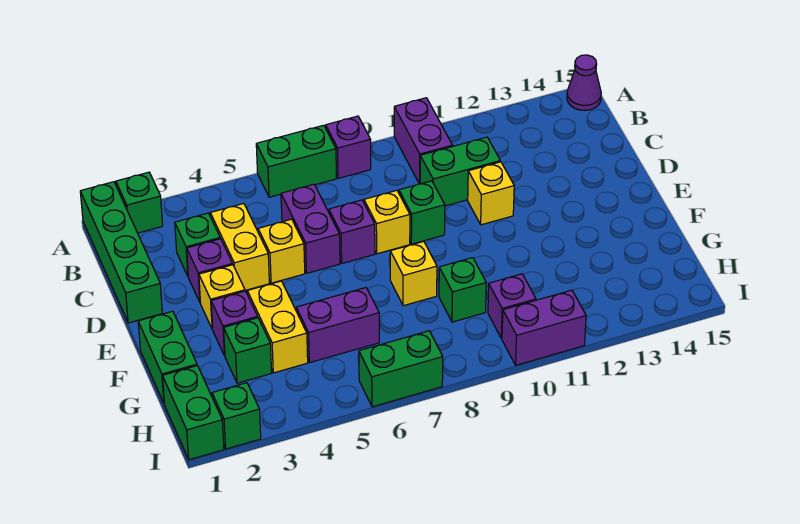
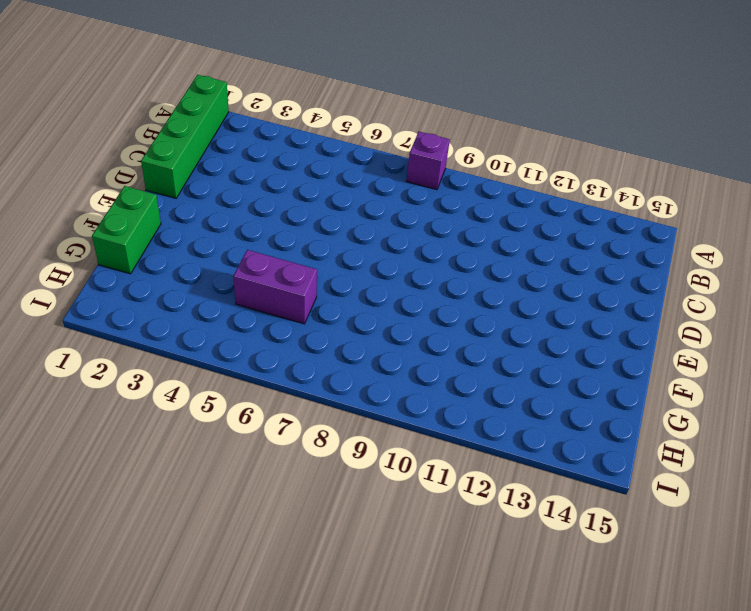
none -> green 1x1 brick [116,172,163,233]
none -> green 1x2 brick [256,125,336,197]
none -> purple 1x2 brick [394,98,453,184]

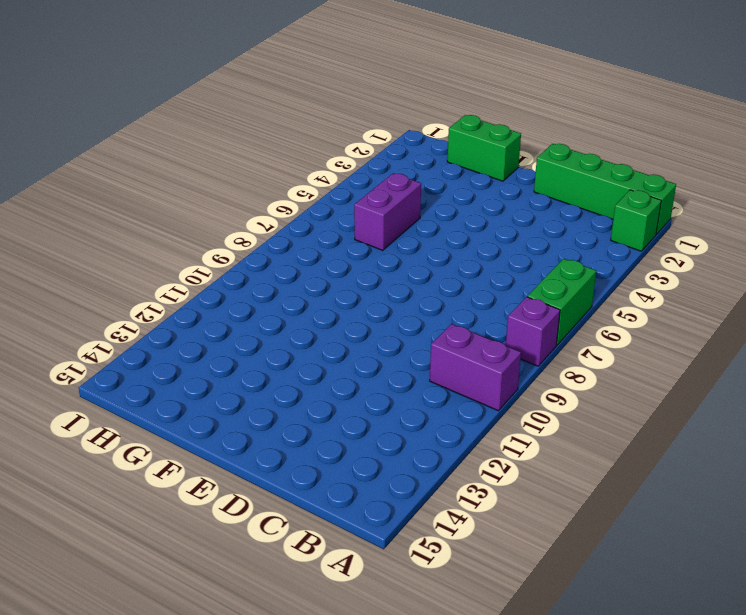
none -> purple 1x1 cone [567,55,601,111]
none -> green 1x1 brick [175,213,220,276]
none -> yellow 1x2 brick [210,204,269,290]

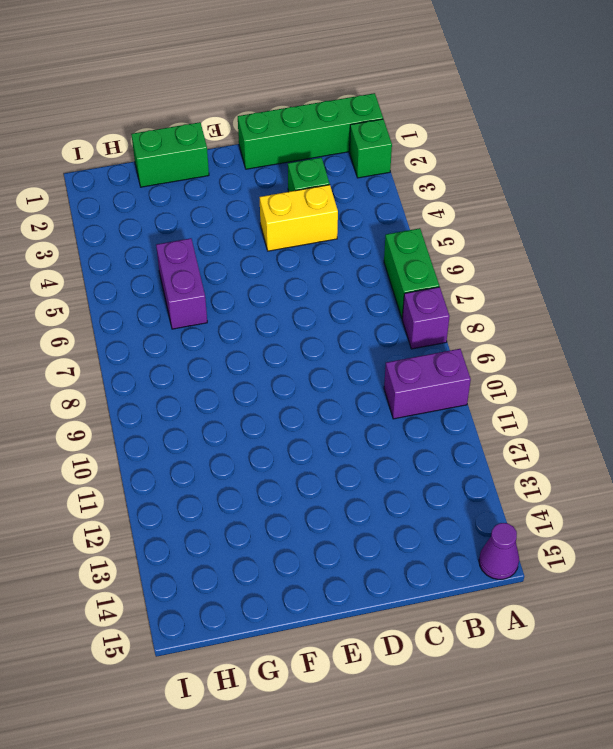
none -> purple 1x2 brick [281,184,340,273]
none -> green 1x2 brick [420,137,500,206]
none -> purple 1x1 brick [187,239,233,302]

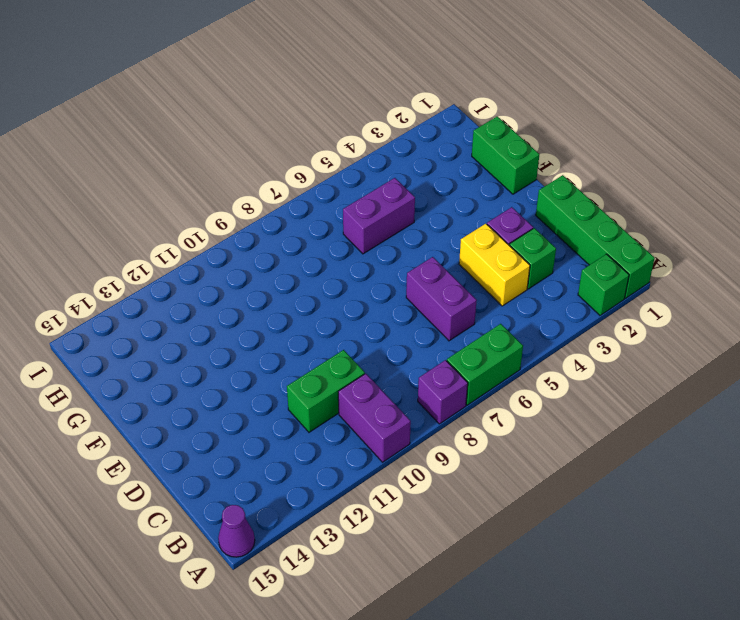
none -> yellow 1x1 brick [258,219,305,283]
none -> purple 1x1 brick [329,200,375,263]
none -> yellow 1x1 brick [364,190,410,254]

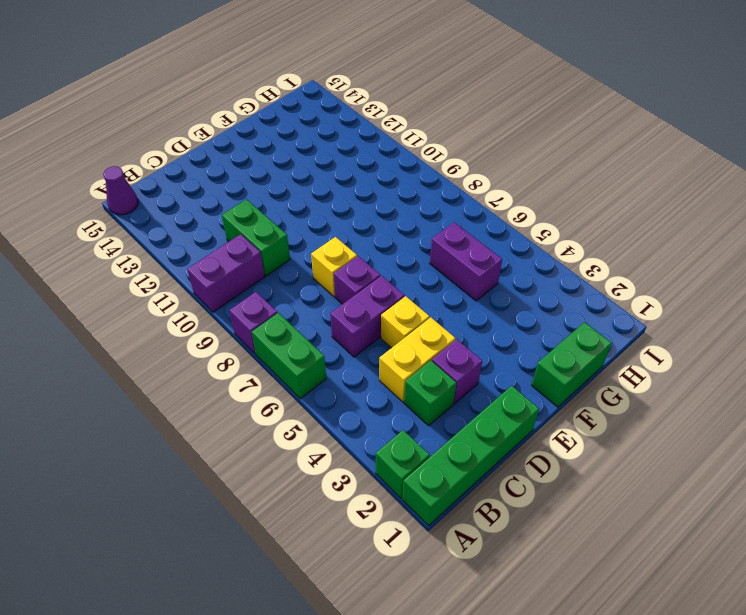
none -> green 1x1 brick [399,181,445,244]
none -> yellow 1x1 brick [468,162,514,225]
none -> yellow 1x1 brick [199,265,245,329]

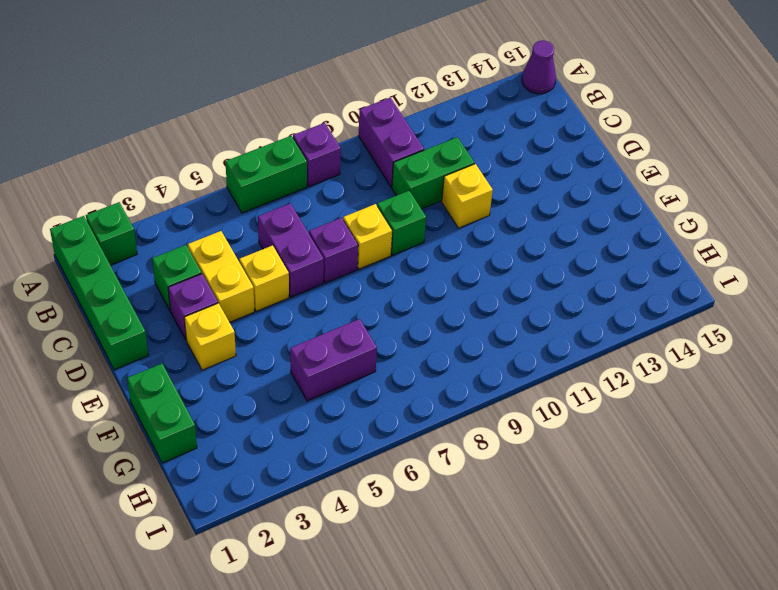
none -> purple 1x1 brick [211,291,258,356]
none -> yellow 1x2 brick [247,281,308,373]
none -> yellow 1x1 brick [390,241,437,306]

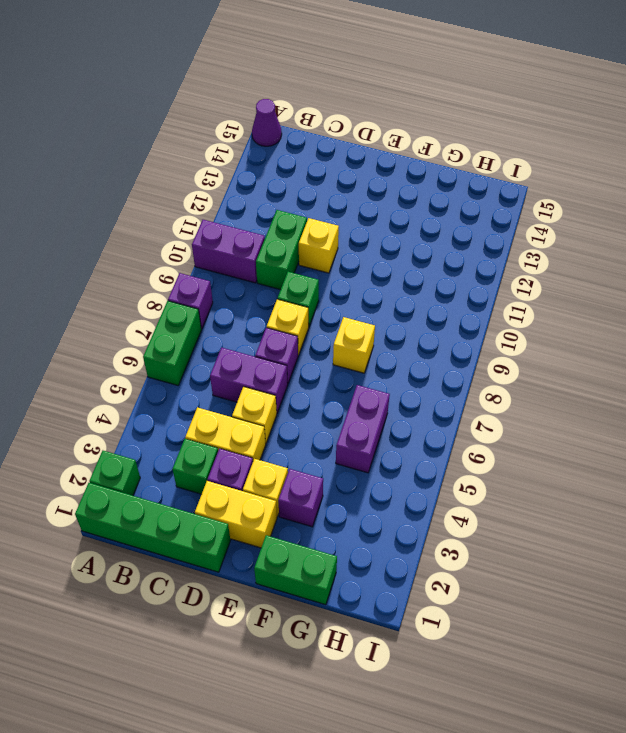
yellow 1x2 brick [195,481,277,548] -> yellow 1x2 brick moved to [247,281,308,373]
none -> green 1x1 brick [224,318,272,383]
none -> green 1x1 brick [439,258,486,322]
none -> green 1x2 brick [163,366,224,460]

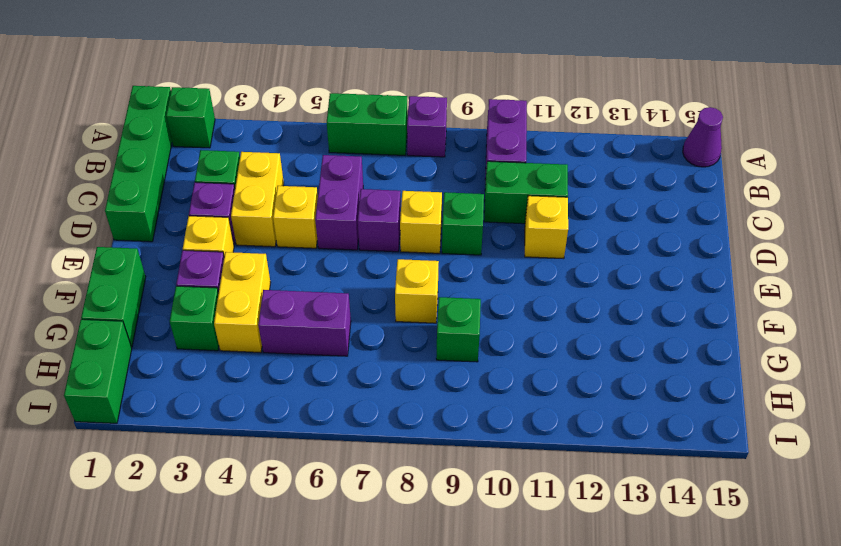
none -> purple 1x1 brick [488,274,536,339]
none -> green 1x1 brick [212,383,261,449]
none -> green 1x2 brick [359,331,443,407]

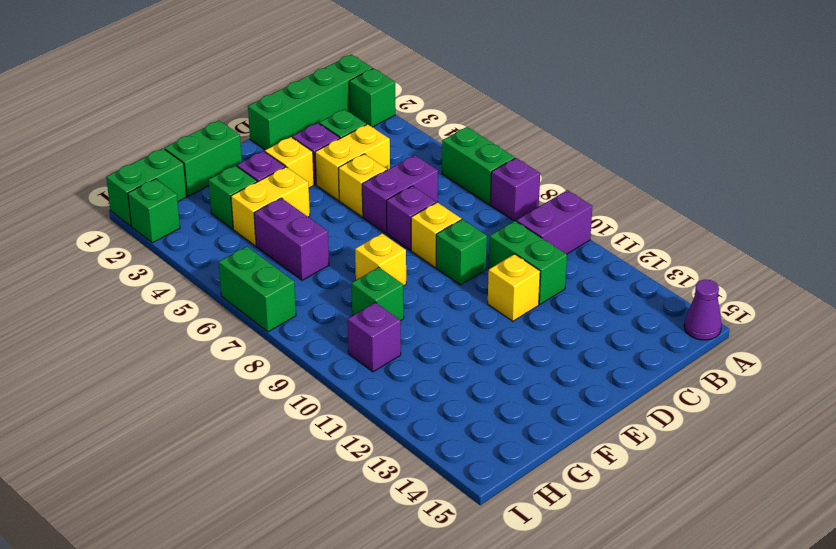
none -> purple 1x2 brick [502,290,586,365]

